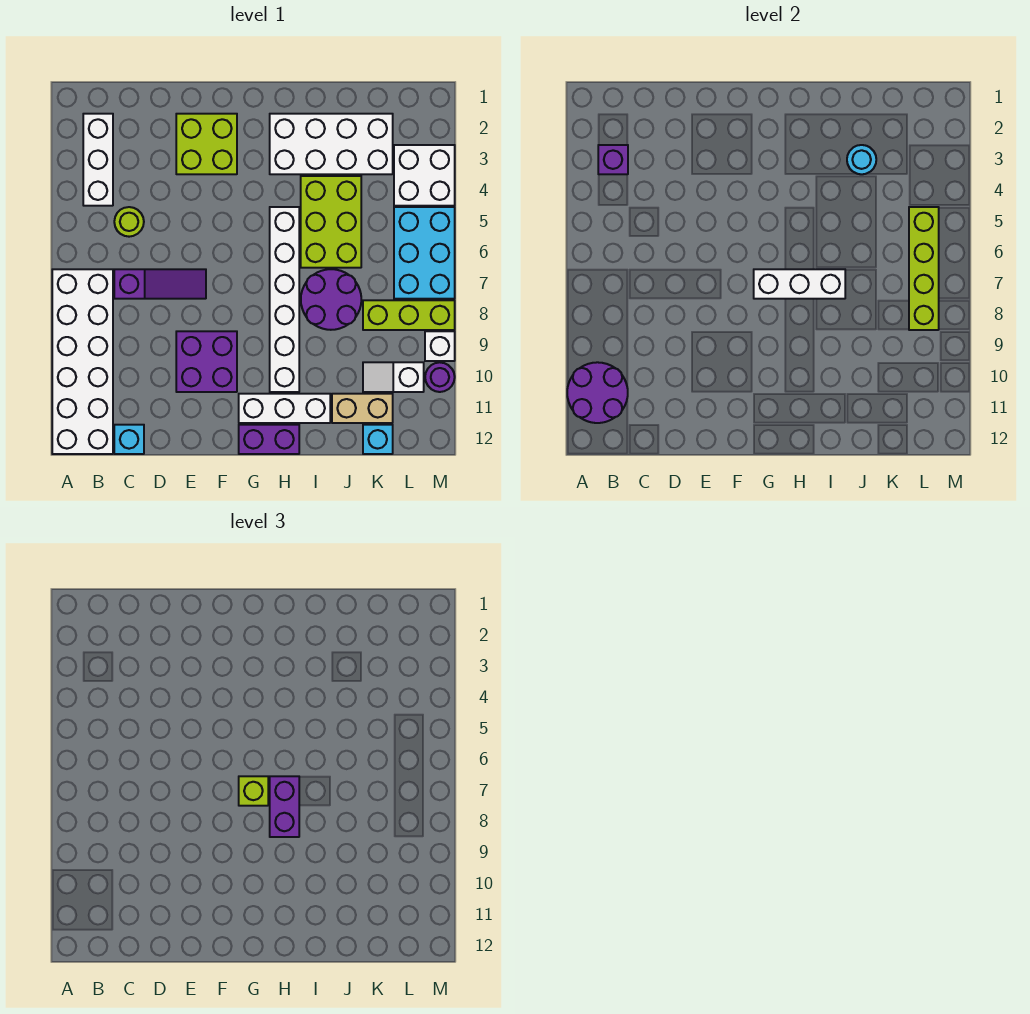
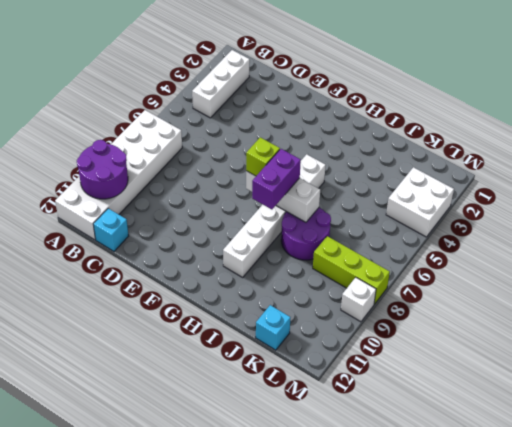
none -> lime 1x1 round brick [114,207,144,237]
none -> purple 1x3 slope [114,269,206,299]
none -> lime 2x2 brick [176,114,237,174]

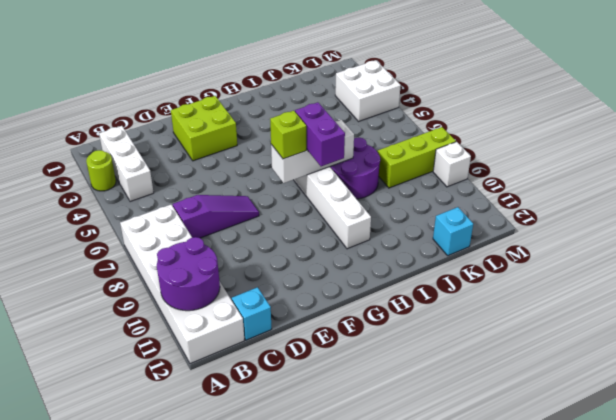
lime 1x1 round brick [86,150,116,191] -> lime 1x1 round brick moved to [114,207,144,237]
none -> purple 2x2 brick [176,331,237,392]
none -> white 1x3 brick [239,394,330,423]
none -> purple 1x2 brick [239,425,299,454]

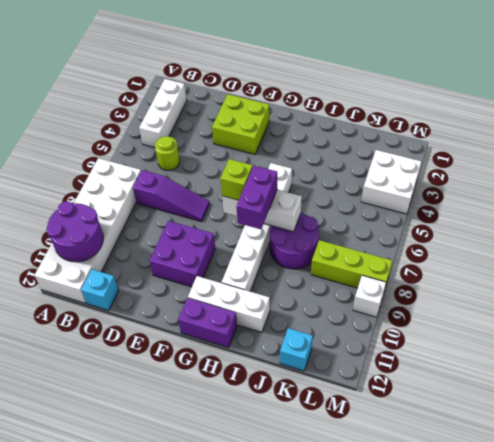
none -> white 2x4 brick [270,114,393,174]
none -> lime 2x3 brick [301,176,361,268]
none -> tan 1x2 brick [332,394,393,423]

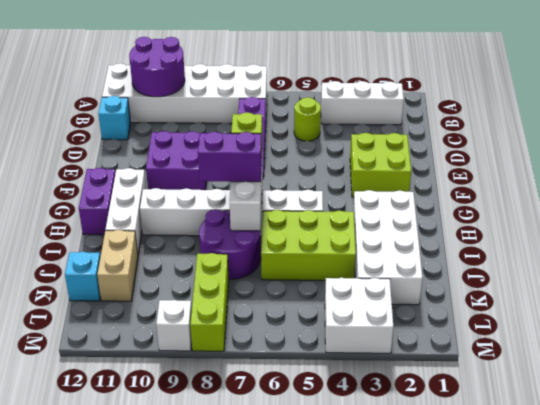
none -> white 1x2 slope [363,362,424,392]
none -> cyan 2x3 brick [394,207,455,299]
none -> purple 1x1 round brick [425,362,455,392]

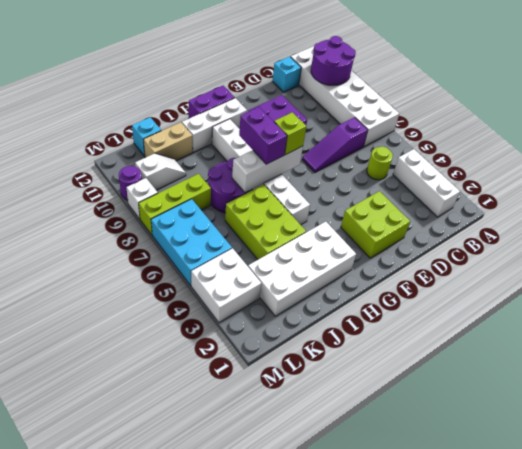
none -> purple 1x1 brick [598,145,628,174]
none -> cyan 1x1 round brick [847,145,876,174]
none -> lime 1x4 brick [909,207,939,330]

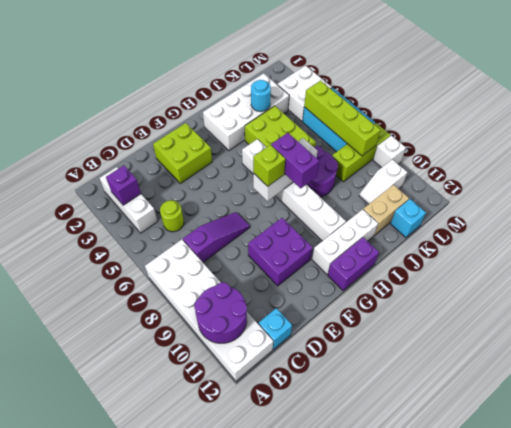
none -> purple 1x1 round brick [425,362,455,392]

